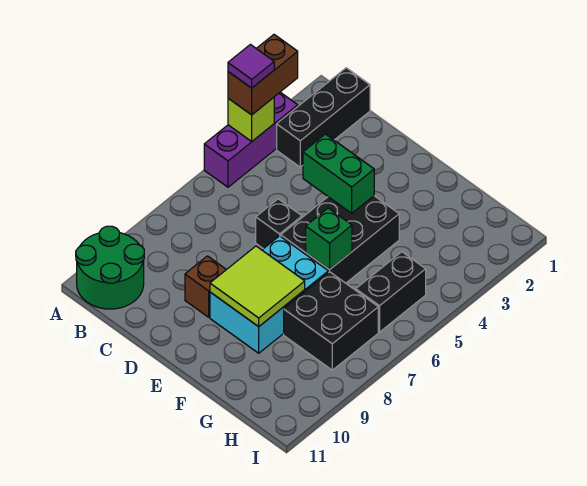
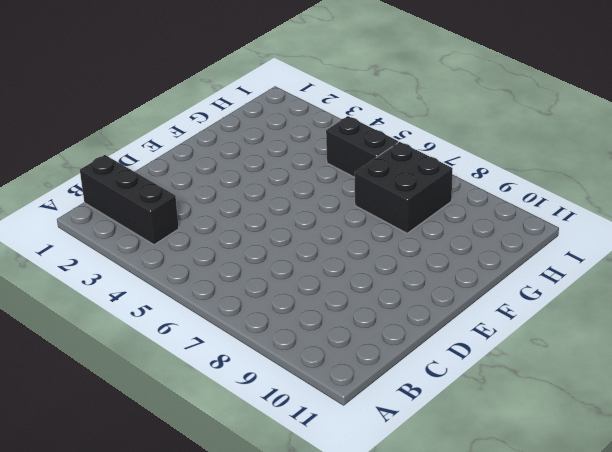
none -> purple 1x3 brick [204,92,298,187]
none -> green 2x2 round brick [76,226,144,309]
none -> black 1x1 brick [256,199,302,249]

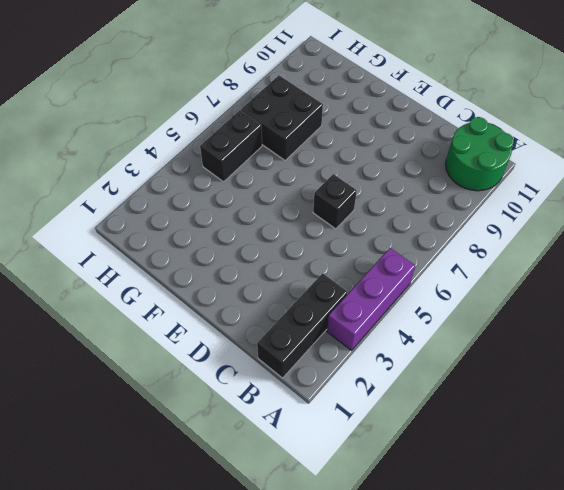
none -> brown 1x1 brick [185,256,226,317]
none -> black 2x3 brick [281,196,399,283]
none -> cyan 2x3 brick [210,236,328,353]

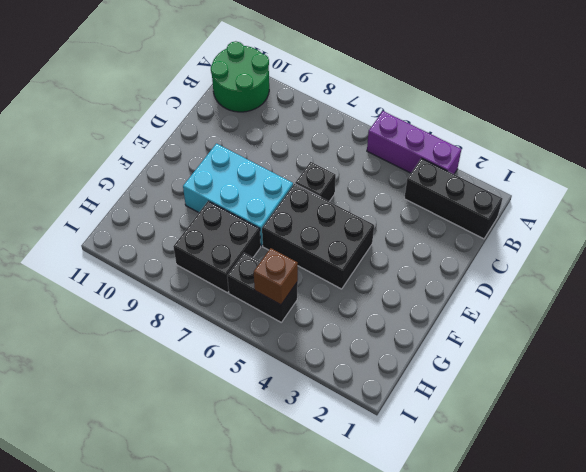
brown 1x1 brick [254,248,298,305] -> brown 1x1 brick moved to [185,256,226,317]
none -> lime 1x1 brick [228,97,274,141]
none -> green 1x2 brick [303,134,374,213]
none -> lime 2x2 tile [210,246,305,327]

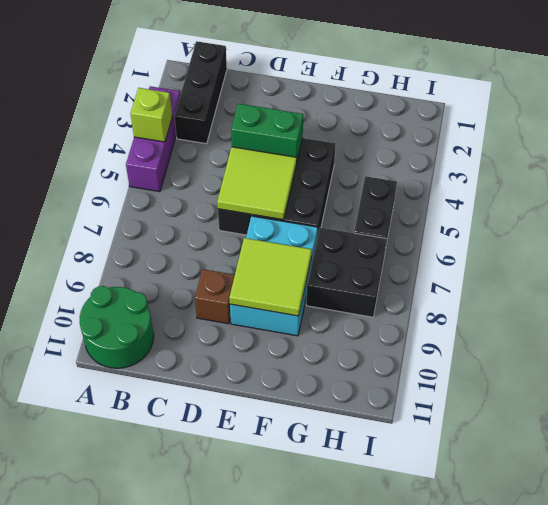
lime 2x2 tile [217,147,297,220] -> none
none -> green 1x1 brick [306,208,352,270]
none -> brown 1x2 brick [228,35,298,115]
none -> purple 1x1 tile [228,45,274,88]

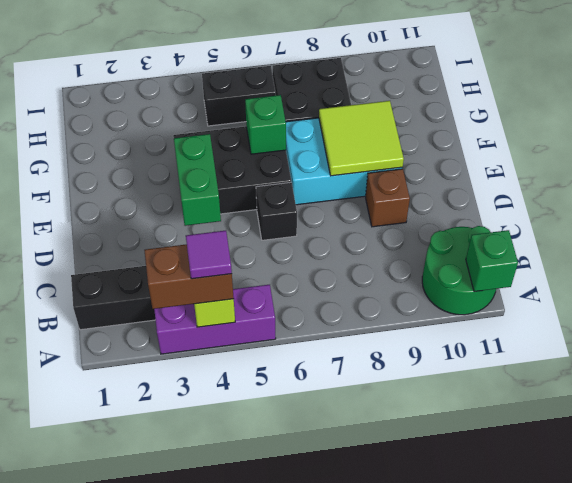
green 1x1 brick [466,230,518,292] -> none

